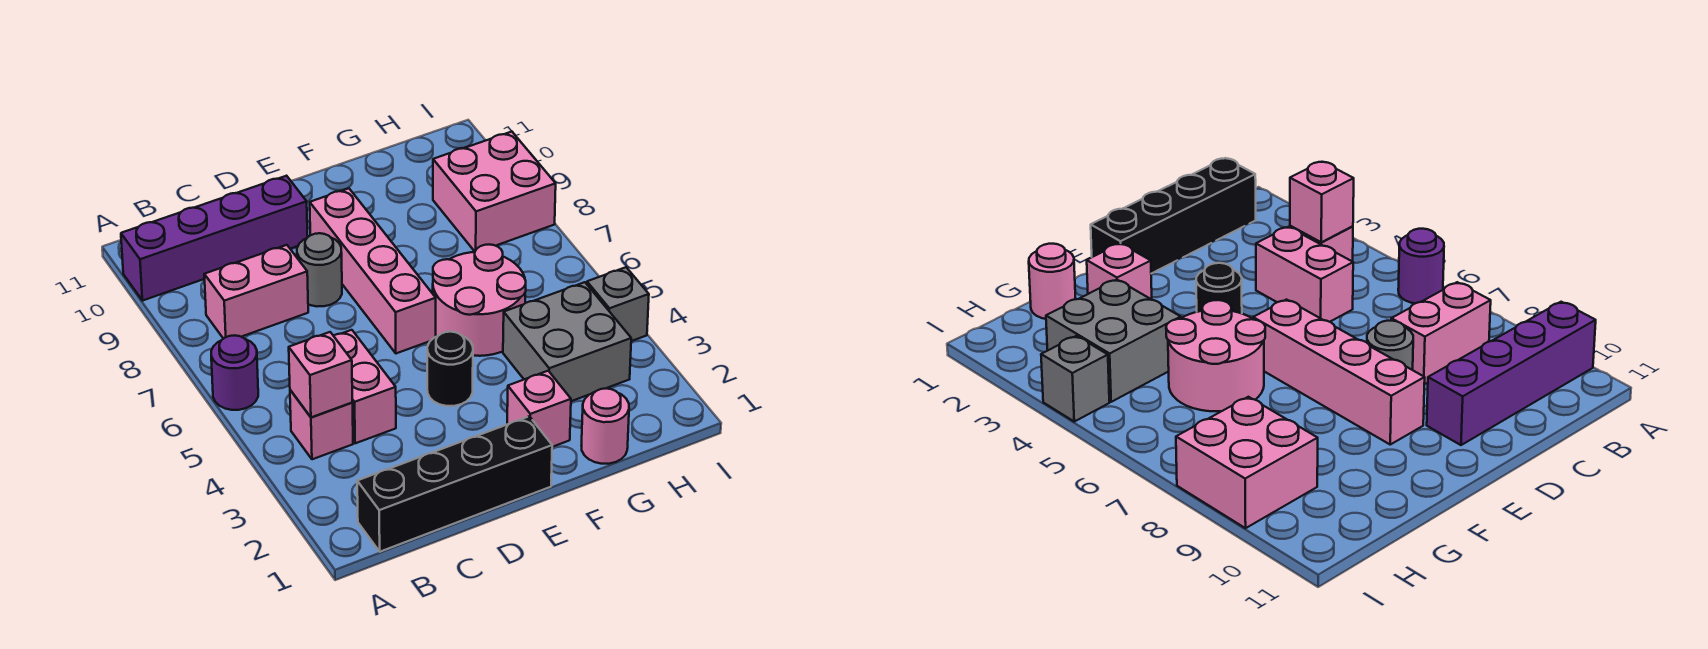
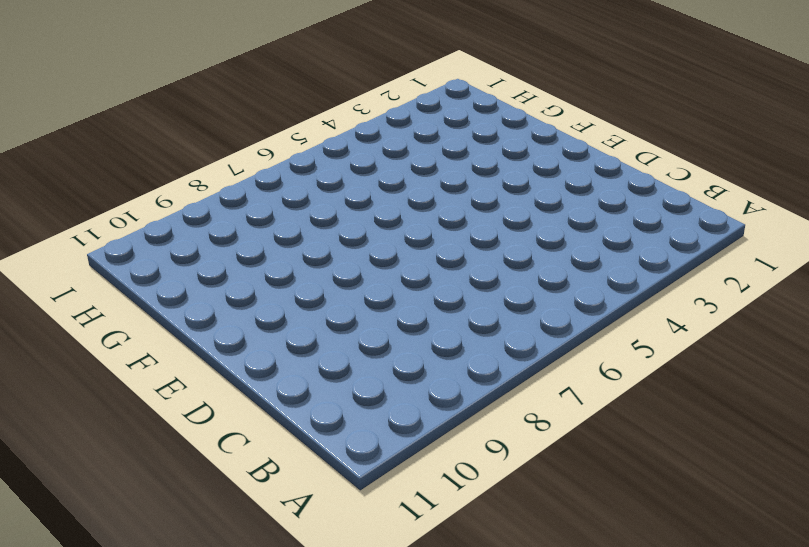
none -> purple 1x1 round brick [211,335,258,410]
none -> purple 1x4 brick [121,176,308,301]
none -> black 1x4 brick [357,416,552,552]

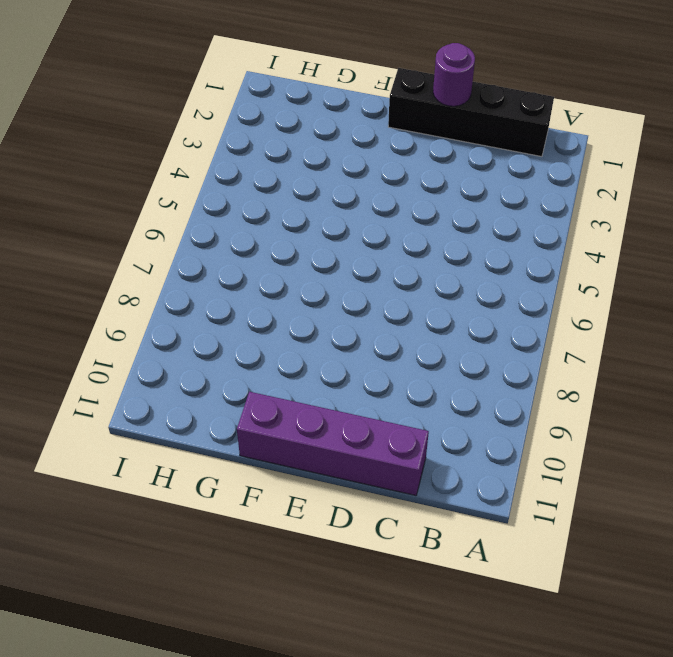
purple 1x4 brick [237,392,429,495] -> purple 1x4 brick moved to [121,176,308,301]
purple 1x1 round brick [433,43,475,106] -> purple 1x1 round brick moved to [211,335,258,410]
none -> pink 1x1 brick [290,390,353,459]
none -> pink 1x2 brick [204,245,308,339]
none -> pink 1x2 brick [334,330,396,443]

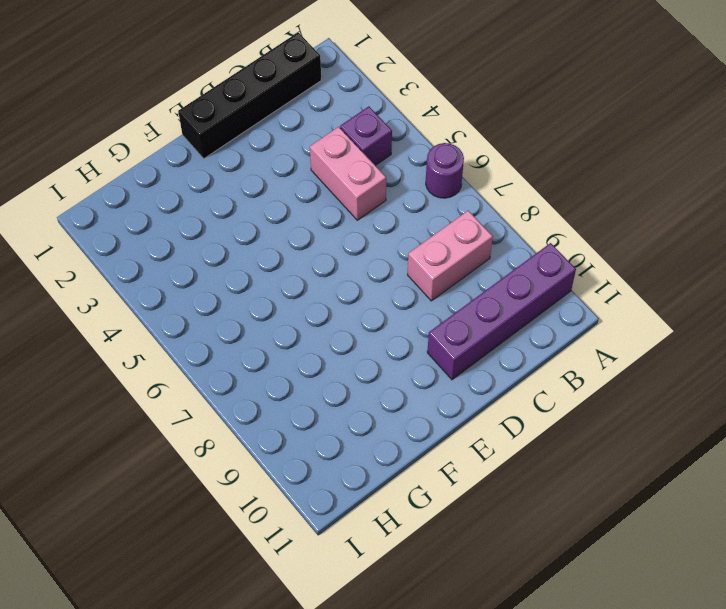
purple 1x1 brick [340,106,392,166] -> pink 1x1 brick [290,390,353,459]
none -> grey 1x1 round brick [297,233,342,306]
none -> black 1x1 round brick [427,332,473,406]
none -> pink 1x4 brick [310,188,436,353]

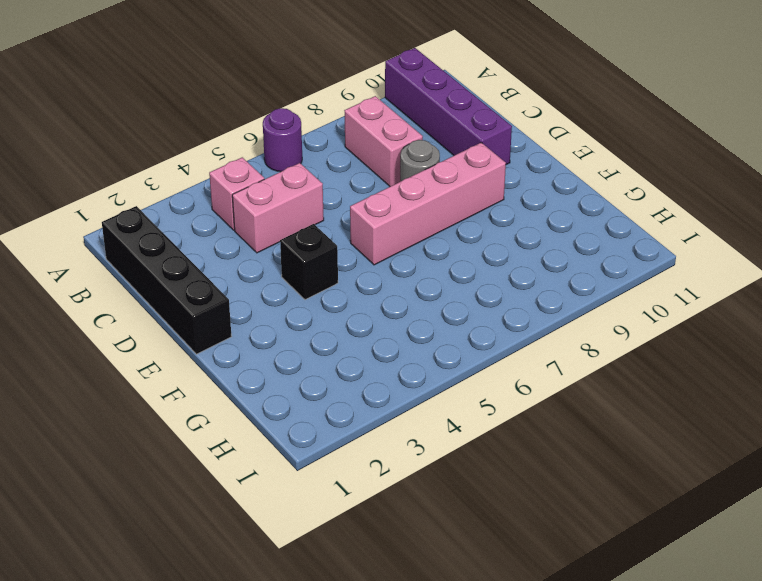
black 1x1 brick [280,224,338,300] -> black 1x1 round brick [427,332,473,406]
none -> pink 1x1 brick [507,371,571,447]
none -> pink 2x2 round brick [433,245,526,356]
none -> pink 1x1 round brick [582,388,629,464]

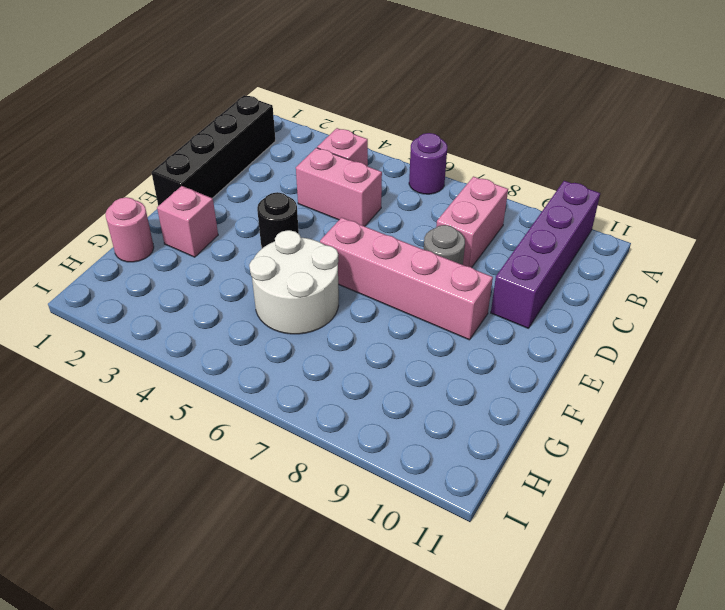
white 2x2 round brick [249,230,339,334] -> pink 2x2 round brick [433,245,526,356]
none -> grey 2x2 brick [503,282,631,401]
none -> pink 2x2 brick [433,132,556,251]
none -> grey 1x1 brick [587,267,649,341]

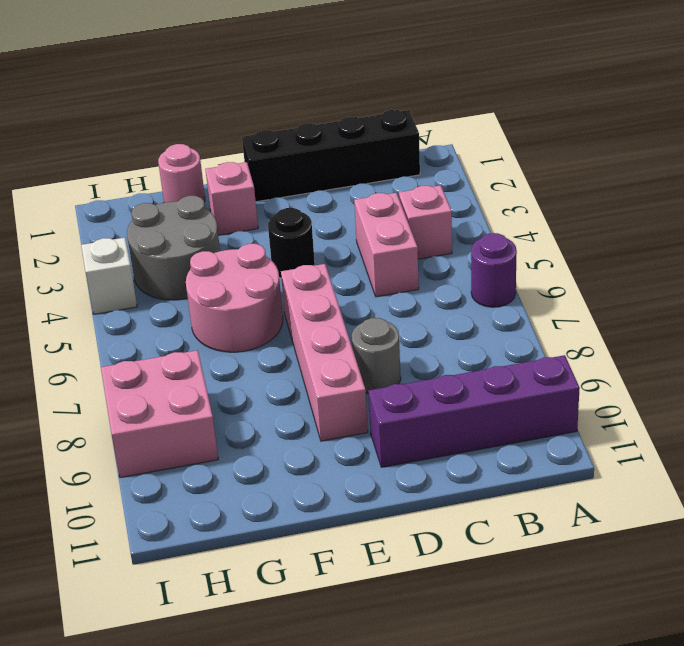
grey 2x2 round brick [127,196,220,300] -> grey 2x2 brick [503,282,631,401]
white 1x1 brick [81,238,137,314] -> grey 1x1 brick [587,267,649,341]
none -> pink 1x2 brick [204,245,308,339]
none -> pink 1x1 brick [289,332,352,417]

